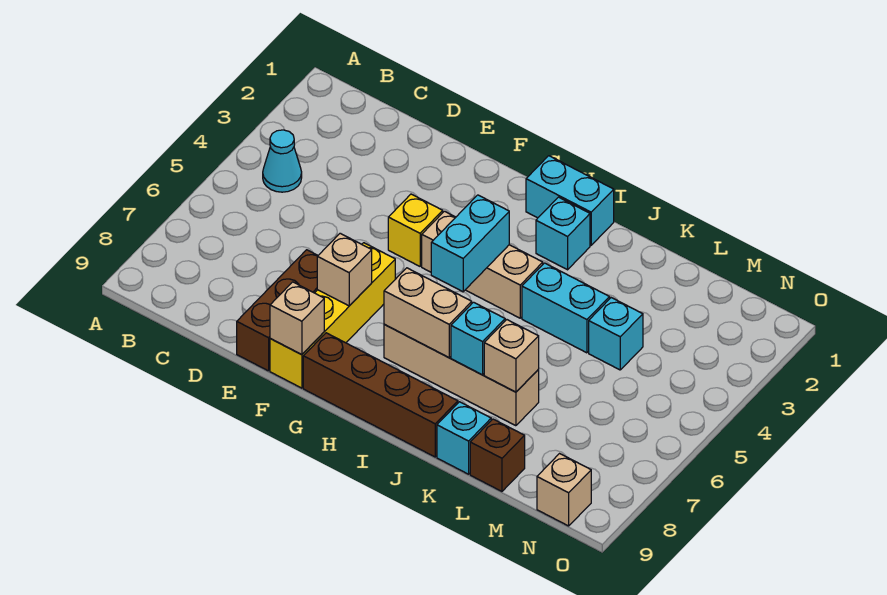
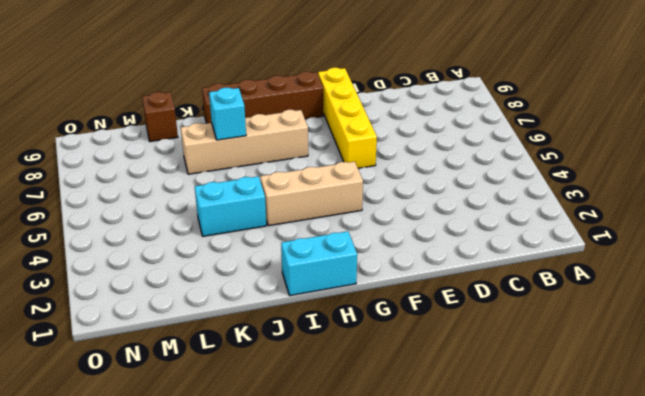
none -> cyan 1x1 cone [263,130,302,192]
none -> brown 1x3 brick [237,250,318,371]
none -> yellow 1x1 brick [388,194,443,266]

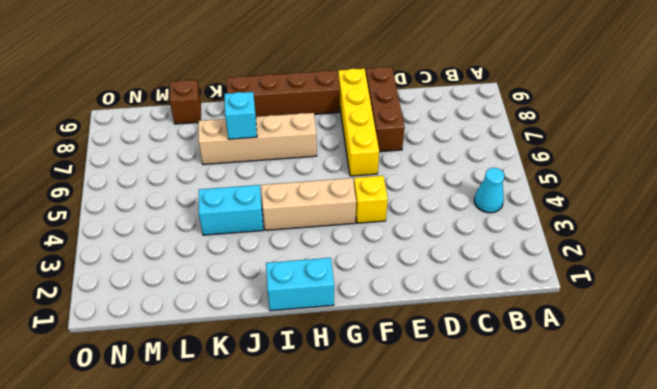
none -> cyan 1x1 brick [536,197,590,270]
none -> cyan 1x1 brick [437,402,491,474]
none -> cyan 1x1 brick [589,298,643,370]

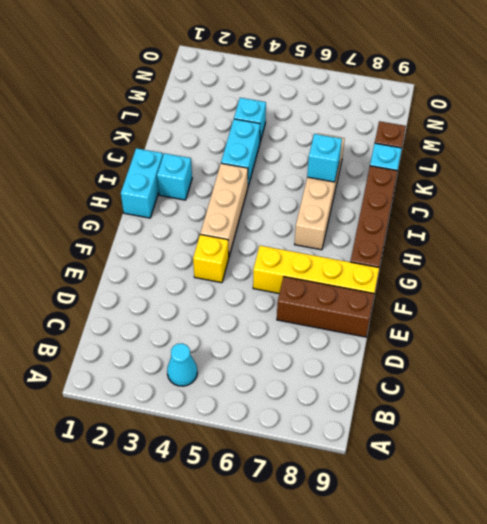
none -> tan 1x1 brick [537,454,591,526]
none -> tan 1x1 brick [317,233,372,306]
none -> tan 1x1 brick [270,282,324,355]

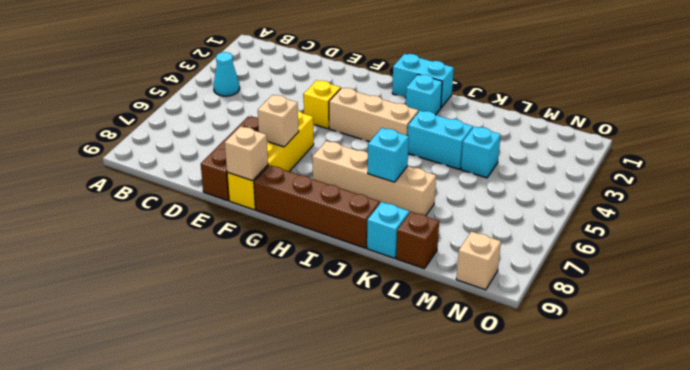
none -> cyan 1x2 brick [431,195,509,292]
none -> tan 1x2 brick [384,268,472,358]
none -> tan 1x1 brick [484,320,539,392]

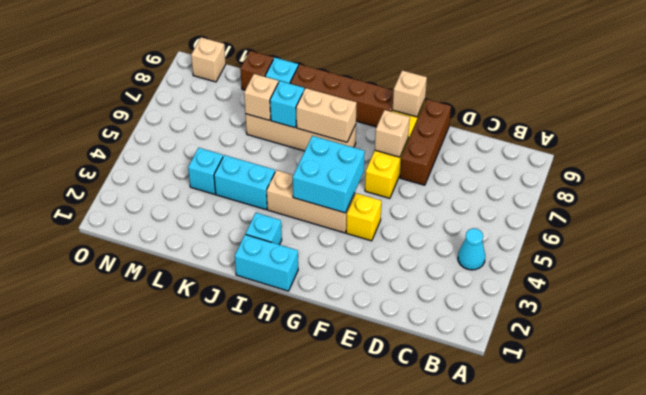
cyan 2x2 brick [293,136,365,213] -> cyan 1x2 brick [431,195,509,292]

